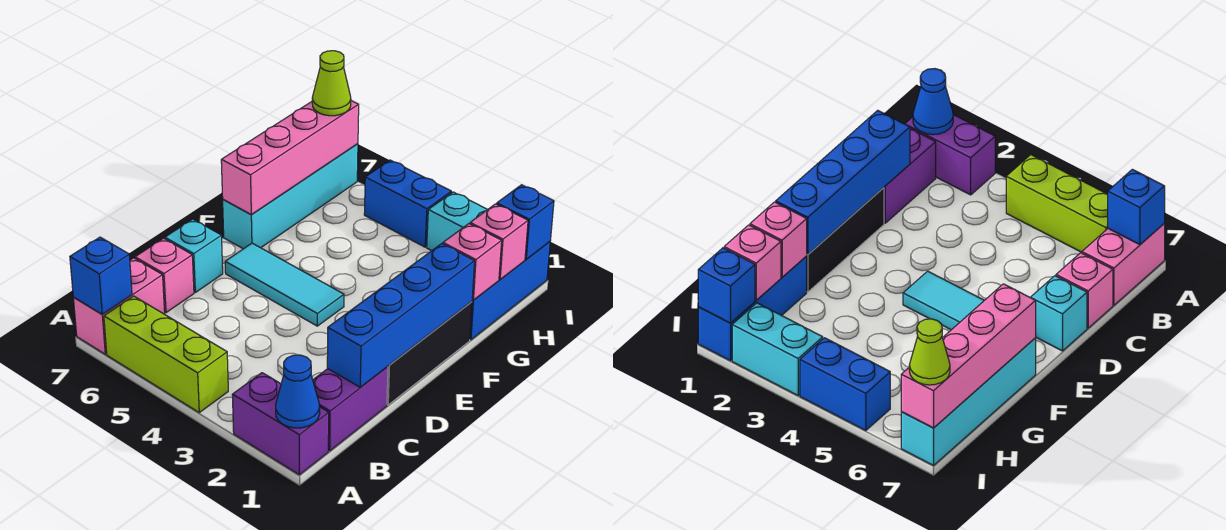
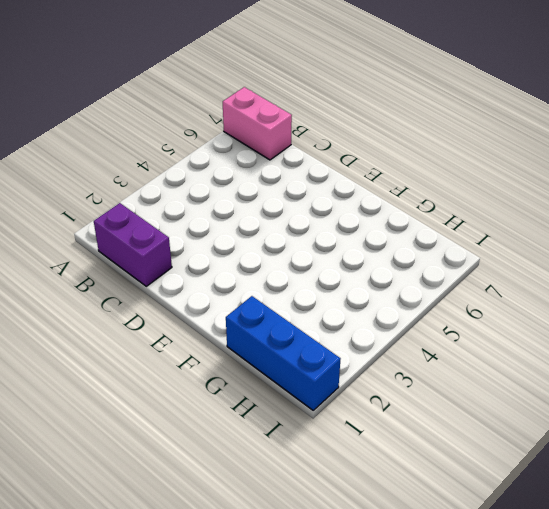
none -> purple 1x2 brick [232,373,329,475]
none -> lime 1x3 brick [104,296,228,412]
none -> pink 1x1 brick [135,238,194,313]

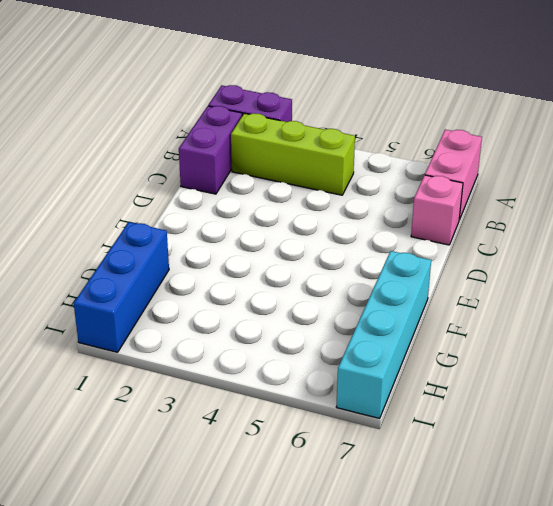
lime 1x3 brick [231,113,355,195] -> lime 1x3 brick moved to [104,296,228,412]
none -> black 1x3 brick [387,302,472,405]
none -> cyan 1x1 brick [165,219,223,292]
none -> cyan 1x3 tile [225,243,344,326]

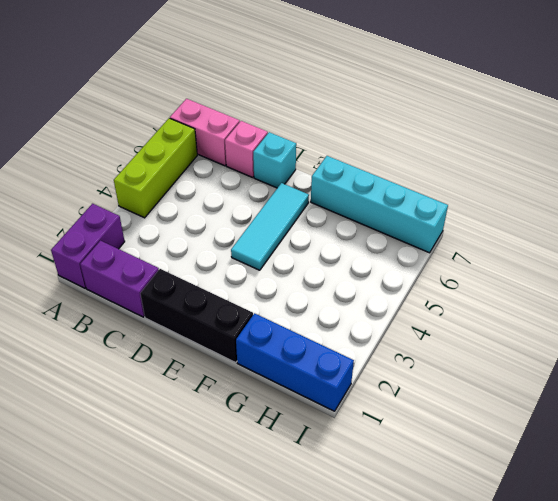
none -> cyan 1x2 brick [427,192,488,251]
none -> blue 1x2 brick [364,160,451,247]
none -> blue 1x1 cone [276,355,320,428]

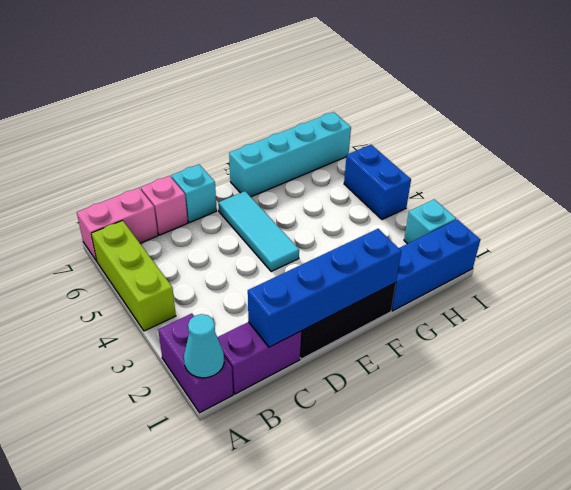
cyan 1x1 cone [184,314,224,378] -> blue 1x1 cone [276,355,320,428]
cyan 1x1 brick [404,199,456,244] -> cyan 1x2 brick [427,192,488,251]
none -> blue 1x1 brick [70,237,132,314]
none -> pink 1x4 brick [221,101,359,214]
none -> pink 1x1 brick [443,224,502,300]

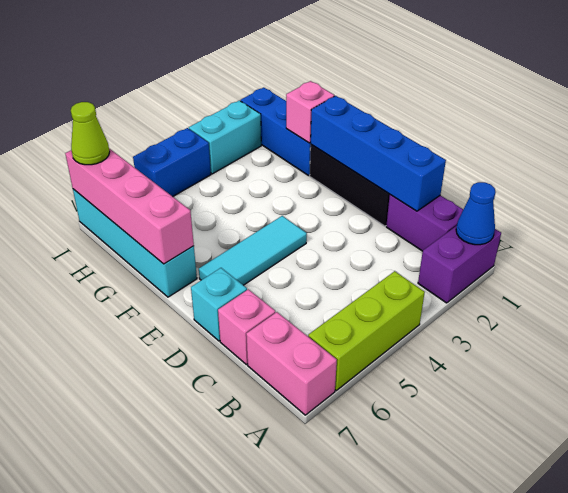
none -> blue 1x1 brick [70,237,132,314]
none -> pink 1x1 brick [470,204,528,279]
none -> blue 1x1 brick [497,185,554,259]

